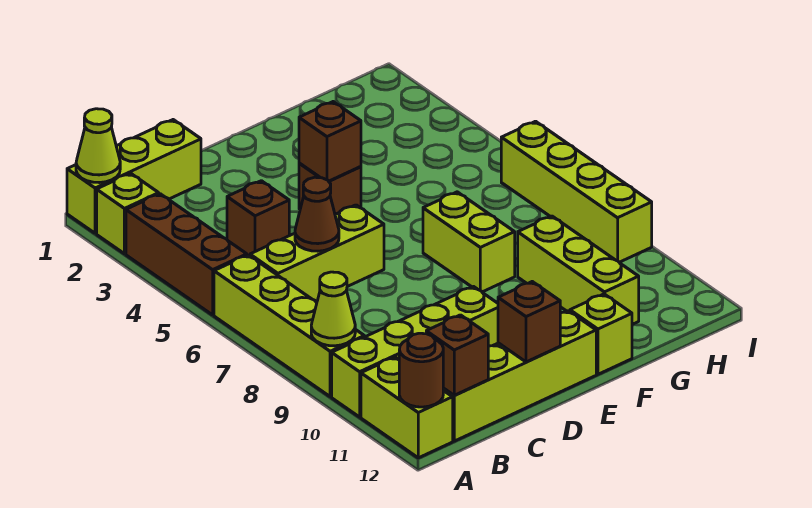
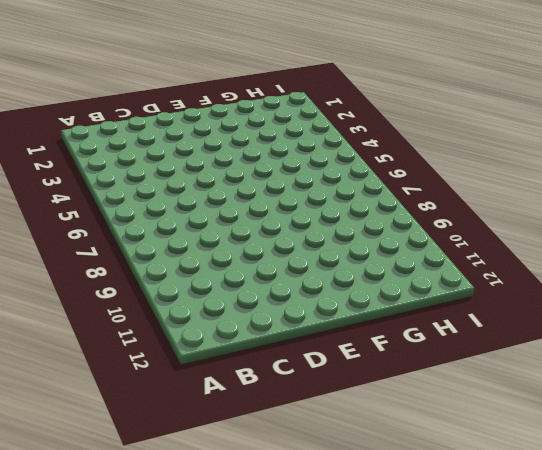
none -> lime 1x3 brick [67,120,201,233]
none -> lime 1x1 brick [97,173,159,254]
none -> brown 1x3 brick [126,194,247,315]

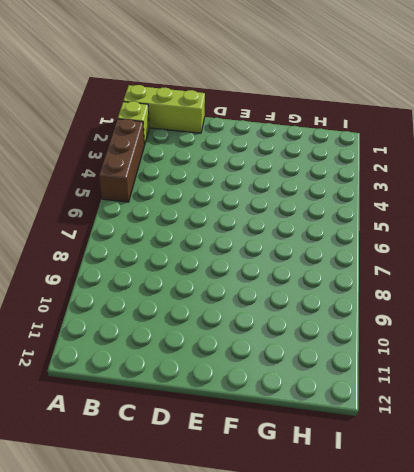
none -> lime 1x4 brick [214,255,364,397]
none -> lime 1x4 brick [332,287,498,417]
none -> lime 1x2 brick [361,357,453,458]

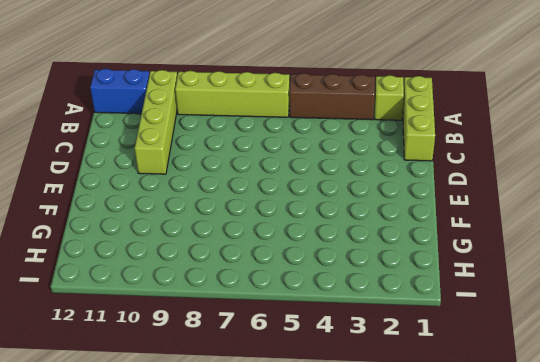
blue 1x2 brick [90,69,149,114] -> lime 1x2 brick [361,357,453,458]
none -> lime 1x3 brick [250,205,384,301]
none -> lime 1x4 brick [443,311,596,441]
none -> brown 1x1 brick [227,181,289,256]

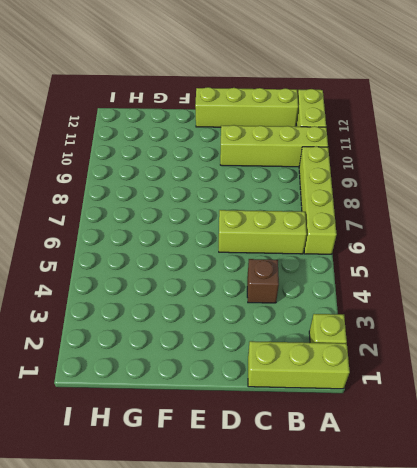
none -> brown 1x3 brick [126,194,247,315]
none -> brown 1x1 brick [299,163,361,214]
none -> lime 1x2 brick [423,192,515,292]

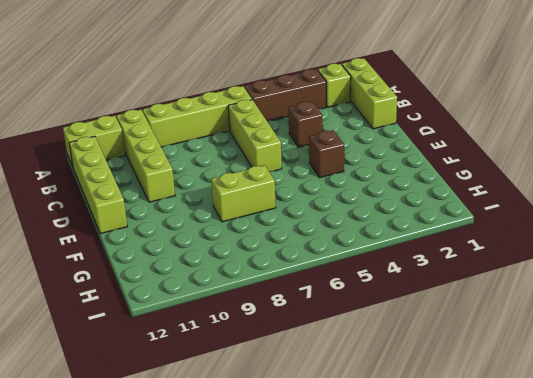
none -> lime 1x1 brick [570,294,632,374]
none -> lime 1x3 brick [518,216,639,324]
none -> lime 1x4 brick [501,121,652,262]

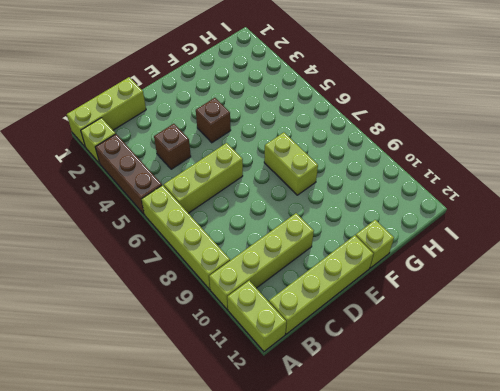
none -> lime 1x3 brick [518,216,639,324]
none -> lime 1x4 brick [501,121,652,262]
none -> lime 1x1 cone [76,109,120,183]

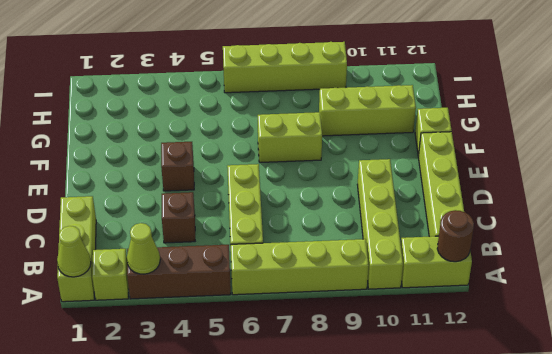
lime 1x1 cone [127,223,160,274] -> lime 1x1 cone moved to [311,272,355,346]
none -> brown 1x1 brick [426,315,488,395]
none -> brown 1x1 cone [295,177,339,251]
none -> brown 1x1 brick [498,282,560,362]

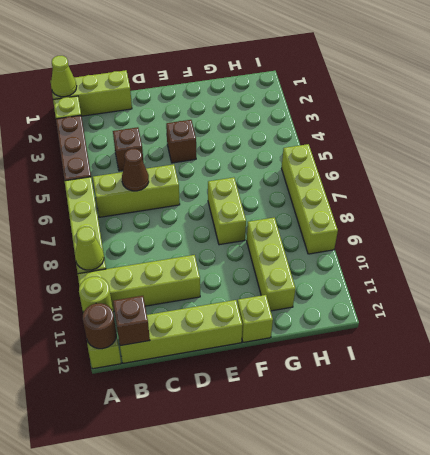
lime 1x1 round brick [79,277,112,313] -> none
none -> brown 1x1 brick [498,282,560,362]
none -> brown 1x1 brick [299,102,361,181]

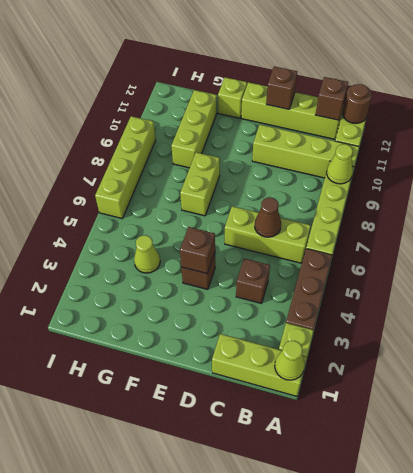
lime 1x1 cone [134,235,160,273] -> none

